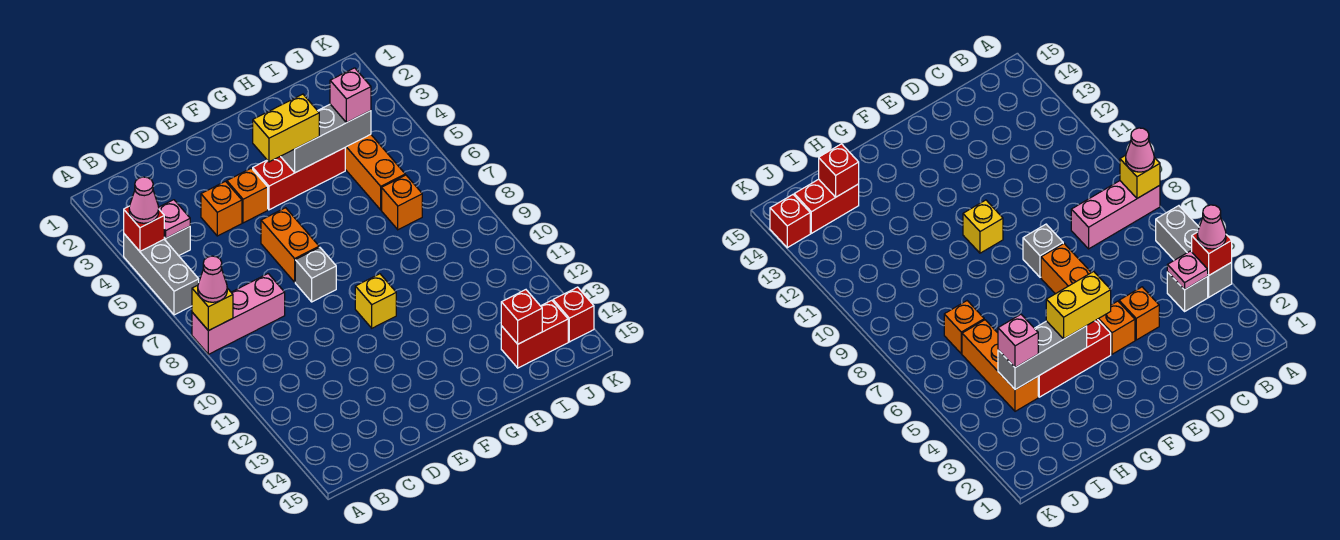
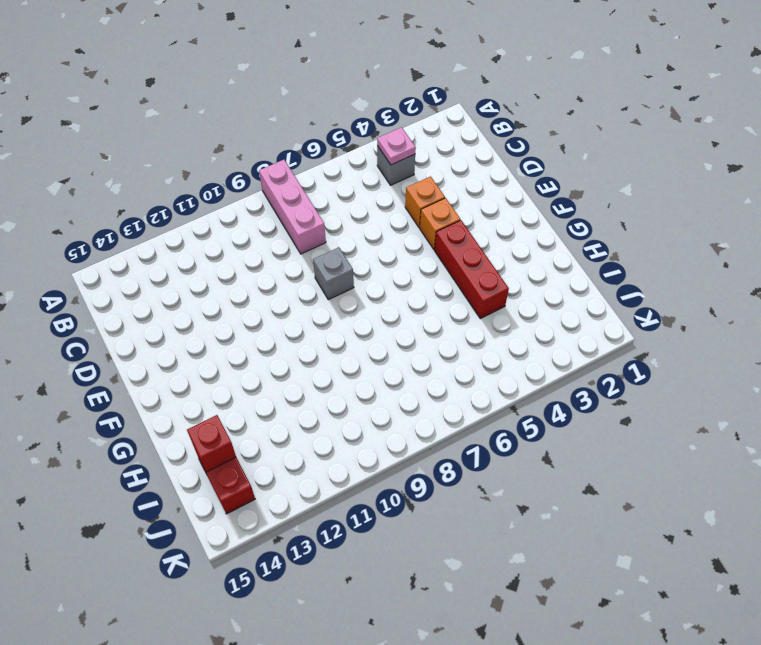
none -> grey 1x3 brick [124,234,199,315]
none -> orange 1x2 brick [261,208,319,282]
none -> yellow 1x1 brick [355,274,396,328]

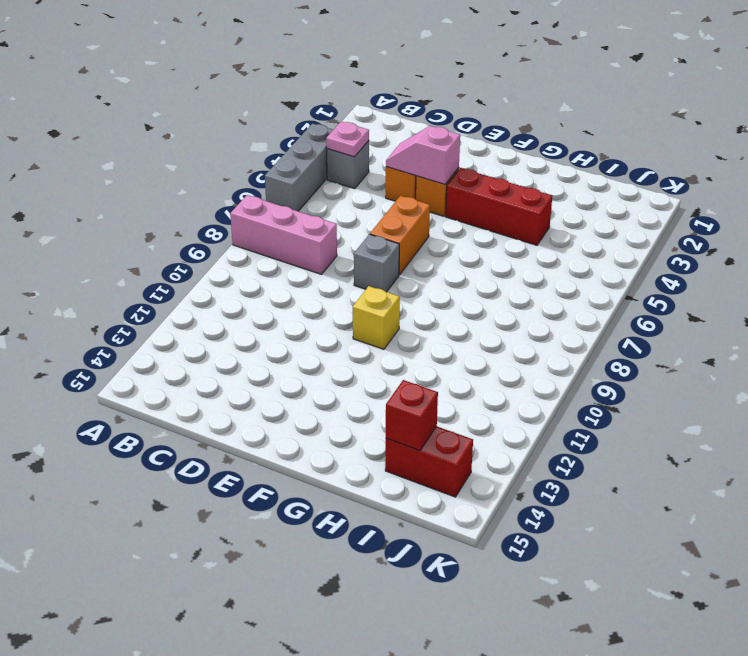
pink 1x2 slope [386,126,460,184] -> none
none -> orange 1x3 brick [345,134,405,210]
none -> orange 1x1 brick [382,175,422,230]
none -> red 1x1 brick [553,287,594,342]

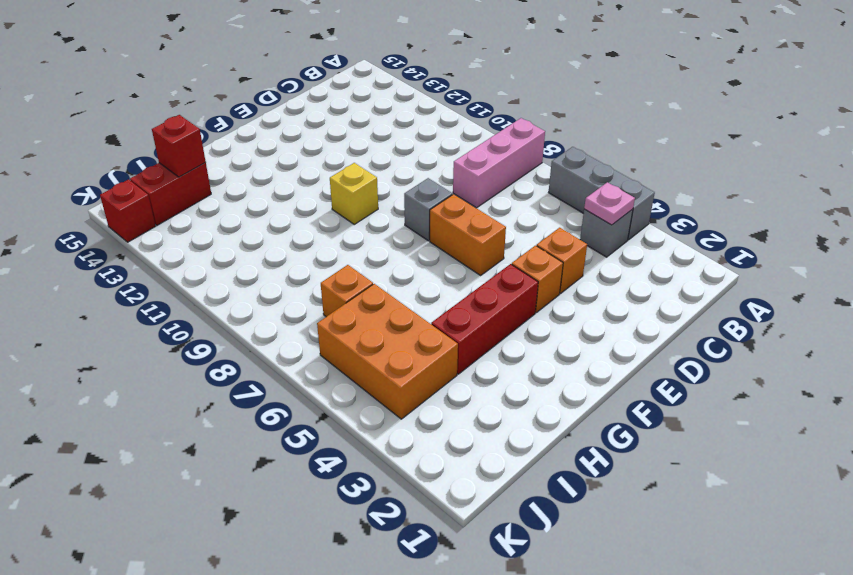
orange 2x3 brick [317,284,458,419] -> orange 1x3 brick [345,134,405,210]
none -> red 1x1 brick [124,206,164,251]
none -> yellow 1x1 brick [192,285,233,331]
none -> grey 1x3 brick [281,104,371,173]

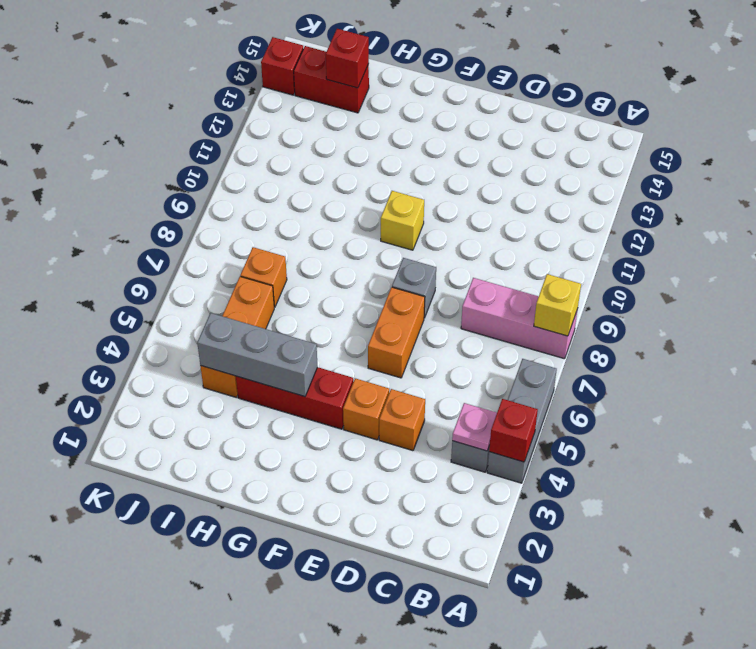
none -> pink 1x1 cone [129,177,159,223]
none -> pink 1x1 cone [198,256,227,302]
none -> yellow 1x2 brick [253,94,319,162]

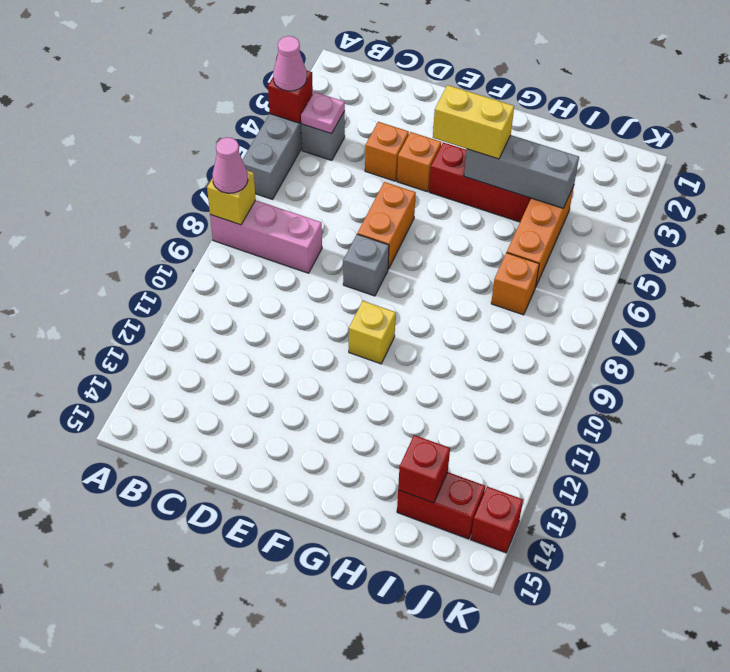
none -> pink 1x1 brick [330,68,371,123]

